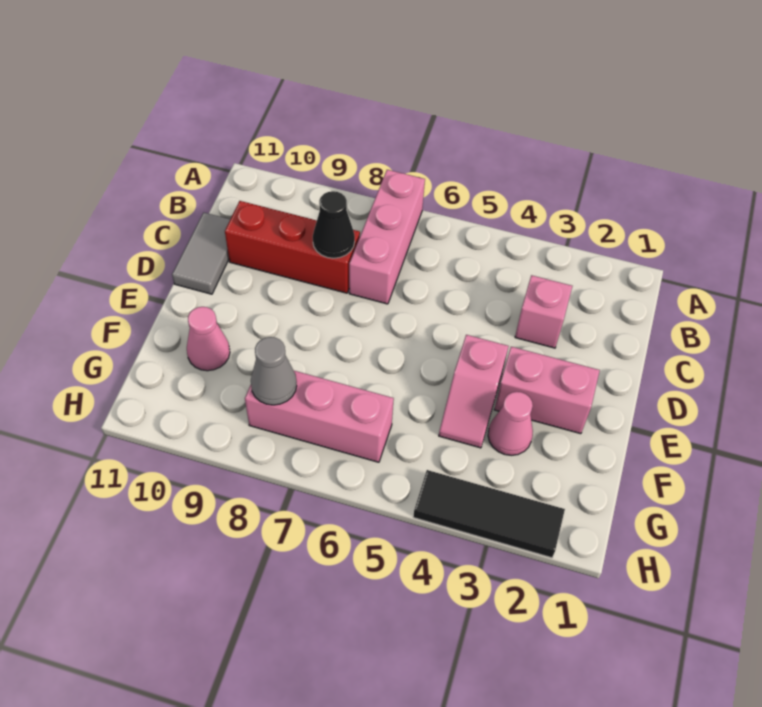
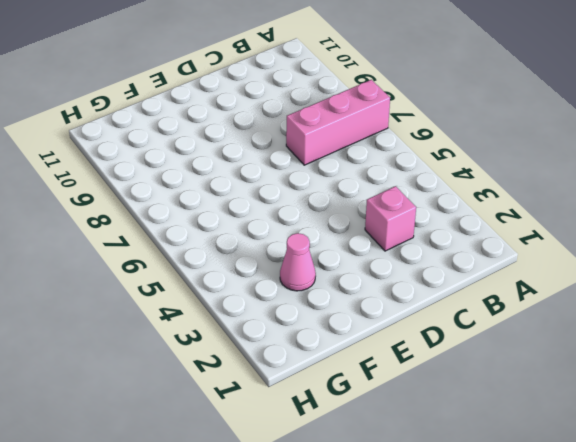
none -> red 1x3 brick [225,201,360,293]
none -> grey 1x2 tile [172,213,230,294]
none -> pink 1x2 brick [494,347,600,434]

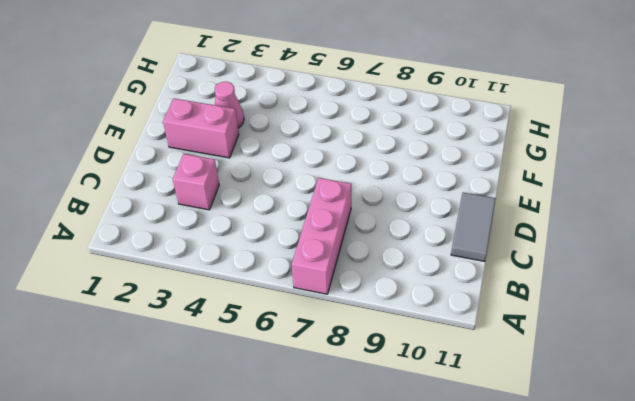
none -> red 1x3 brick [225,201,360,293]
none -> pink 1x2 slope [439,335,509,448]
none -> pink 1x1 cone [187,307,230,371]

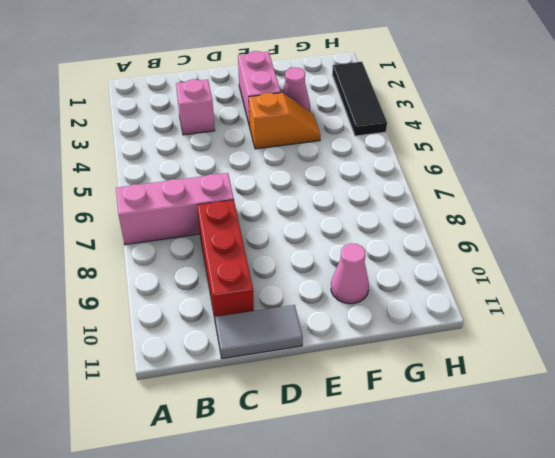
orange 1x2 slope [249,93,321,149] -> pink 1x2 slope [439,335,509,448]
none -> pink 1x3 brick [245,371,394,462]
none -> black 1x1 cone [313,191,355,258]
none -> grey 1x1 cone [251,337,297,405]

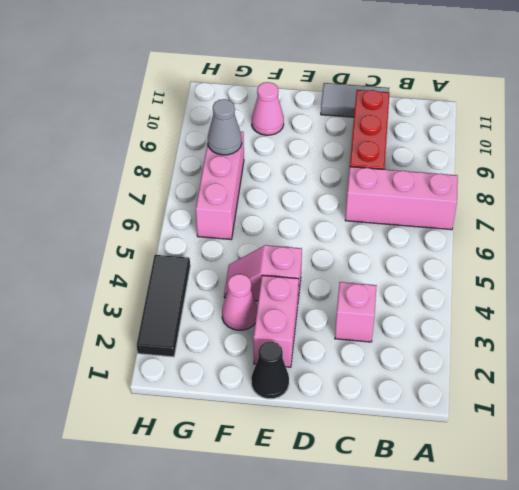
black 1x1 cone [251,342,289,399] -> black 1x1 cone moved to [313,191,355,258]

